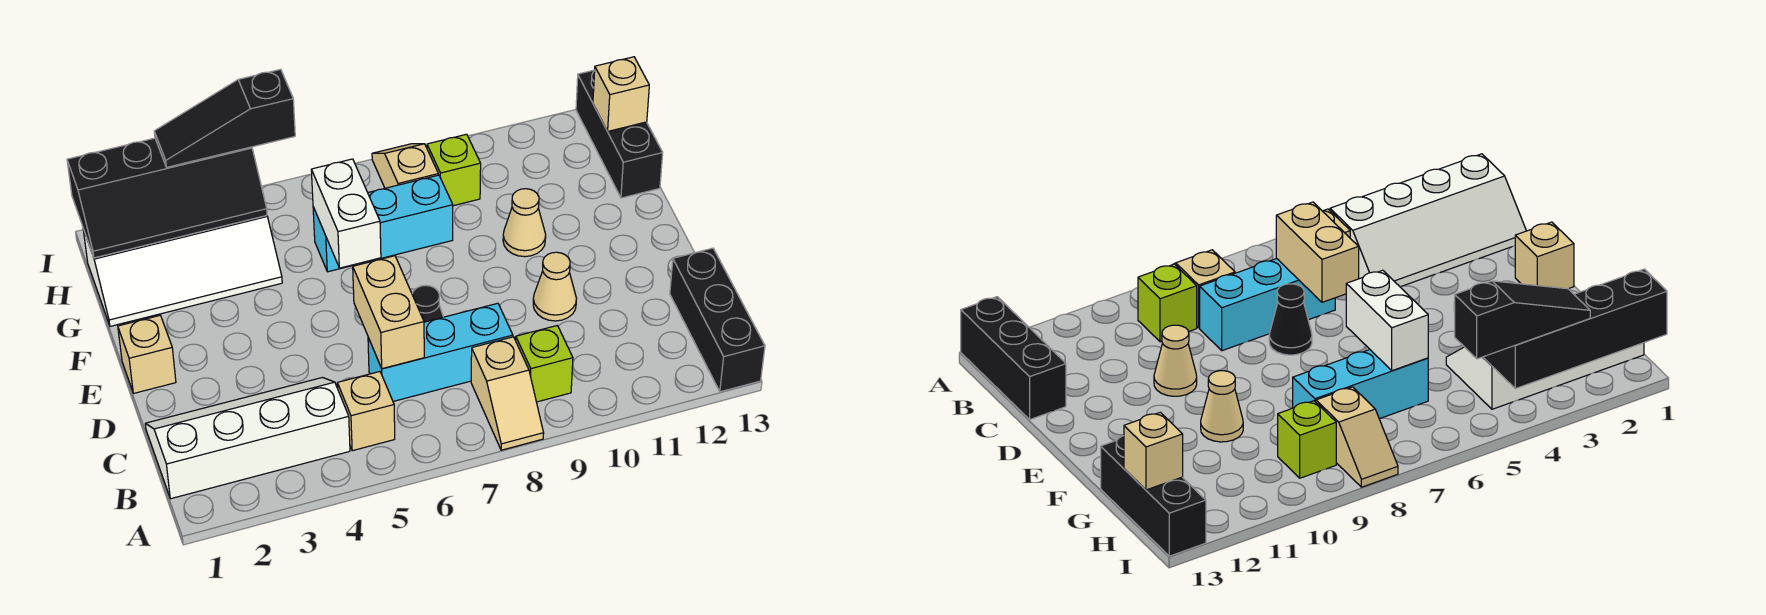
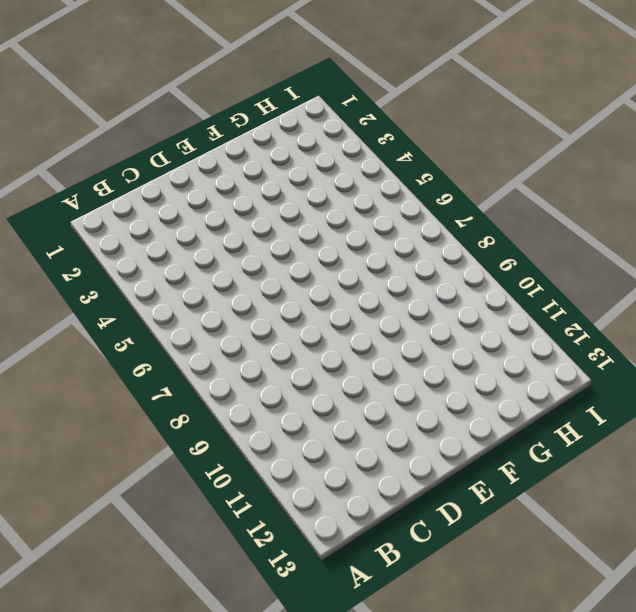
none -> tan 1x2 slope [471,337,544,450]
none -> black 1x3 brick [670,248,765,392]
none -> white 2x4 slope [145,378,350,499]

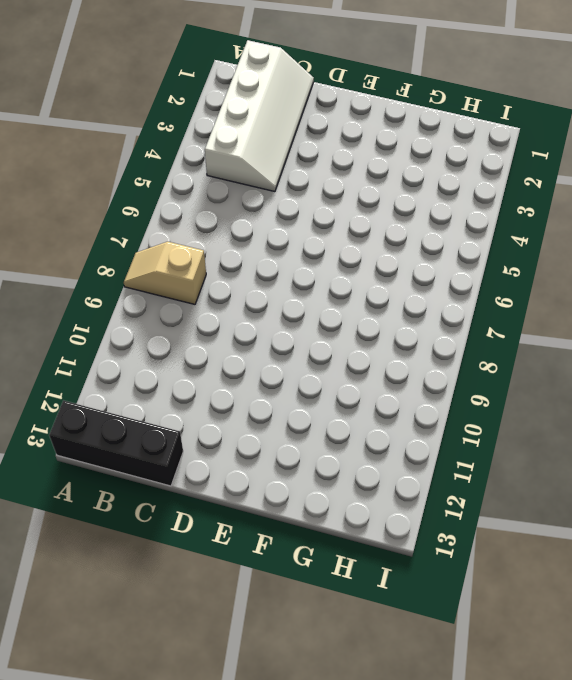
none -> tan 1x1 brick [337,372,395,451]
none -> lime 1x1 brick [516,326,573,402]
none -> cyan 1x3 brick [368,303,513,401]

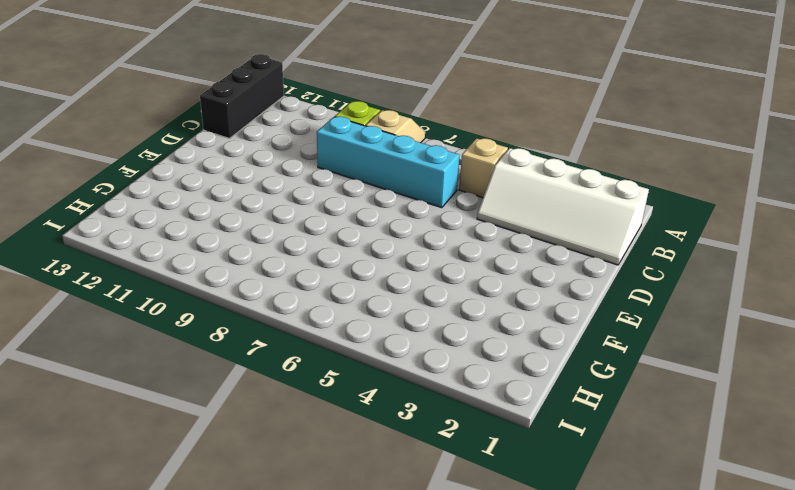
cyan 1x4 brick [317,117,460,208] -> cyan 1x3 brick [368,303,513,401]
none -> black 1x1 cone [412,286,443,322]
none -> tan 1x1 cone [533,252,577,321]
none -> tan 1x1 brick [118,316,176,393]

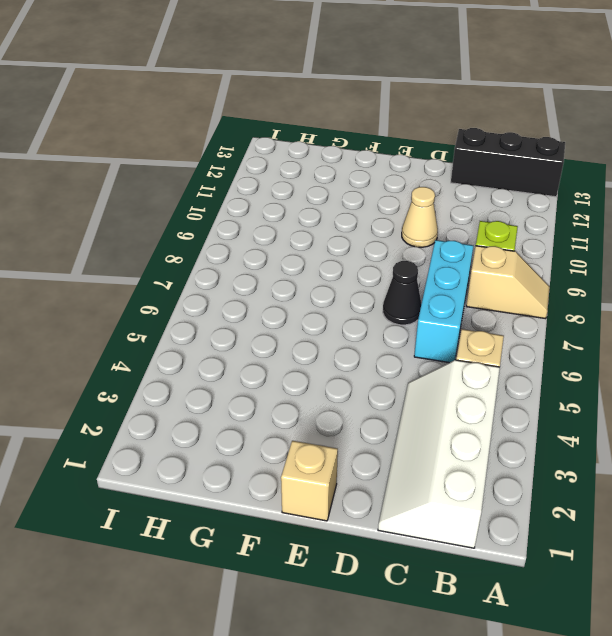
none -> tan 1x1 cone [503,189,546,257]
none -> white 2x4 slope [83,216,282,326]
none -> cyan 1x3 brick [313,175,453,272]

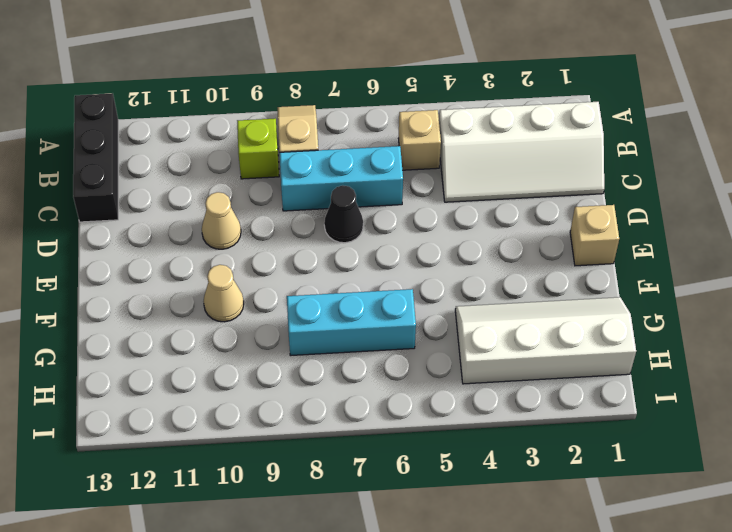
none -> black 1x3 brick [576,70,663,198]
none -> tan 1x2 slope [372,144,438,188]
none -> lime 1x1 brick [427,134,481,206]

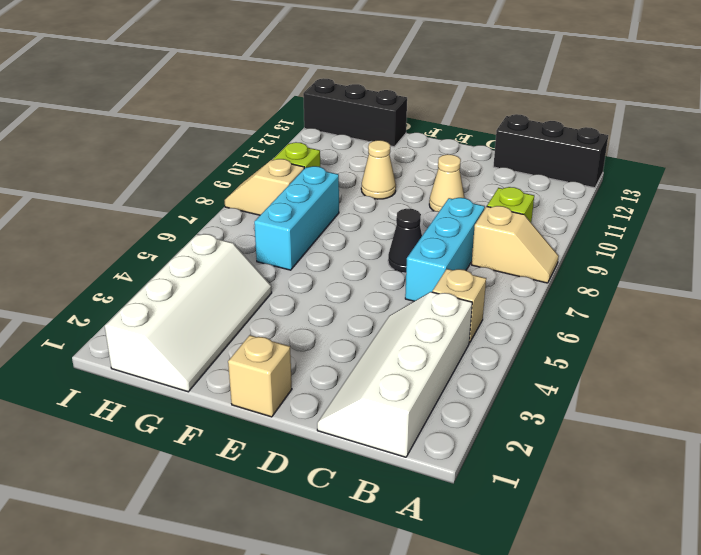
none -> tan 1x2 brick [353,256,424,369]
none -> white 1x2 brick [311,159,381,268]
none -> black 2x4 slope [67,138,267,258]

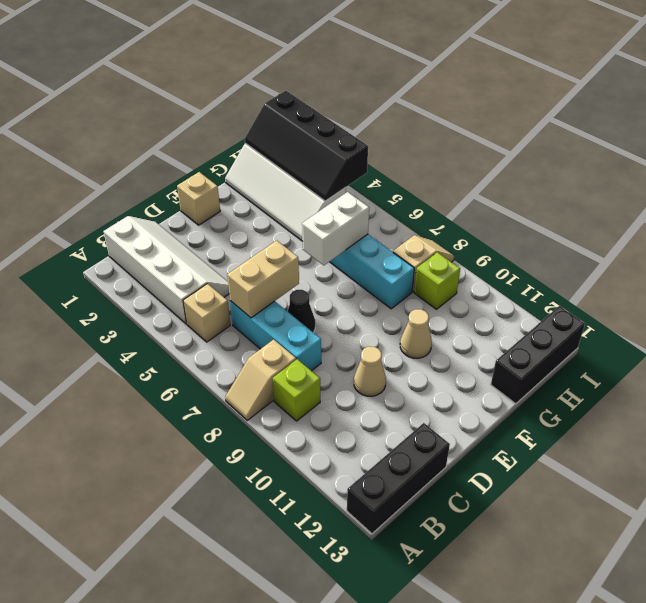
none -> tan 1x1 brick [593,57,649,131]
none -> black 1x3 slope [154,69,295,167]

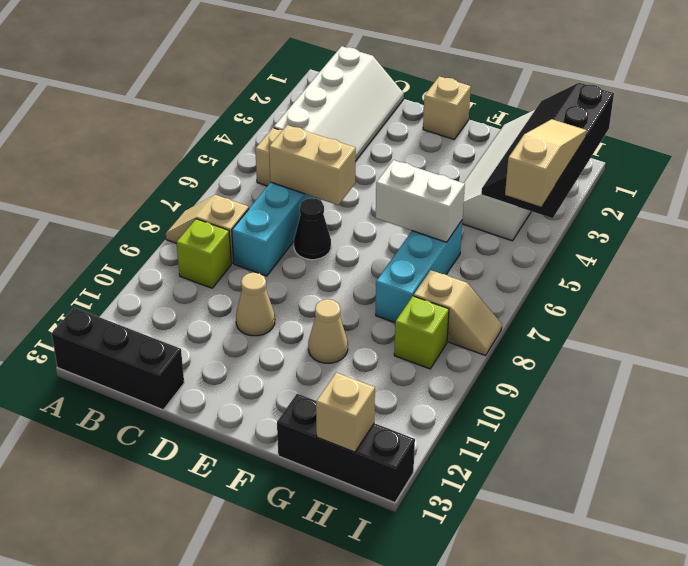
tan 1x3 slope [505,119,587,207] -> black 1x3 slope [154,69,295,167]

